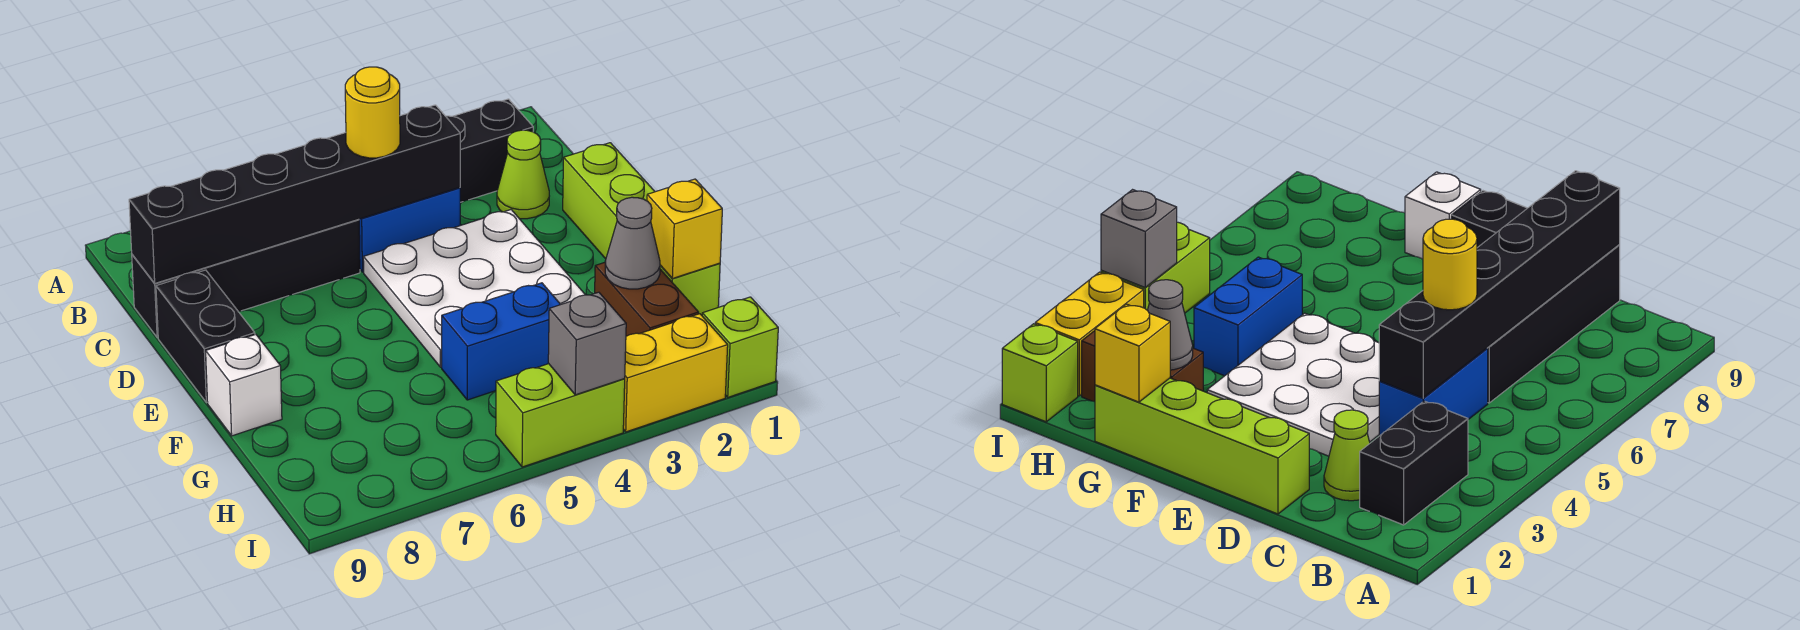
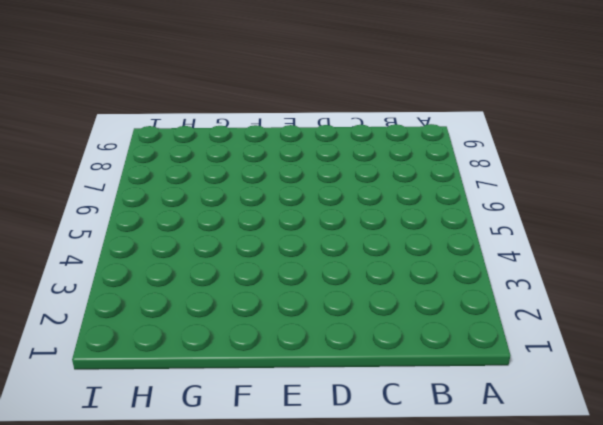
none -> black 1x2 brick [446,99,533,202]
none -> lime 1x1 cone [497,130,549,219]
none -> blue 1x2 brick [359,188,460,272]

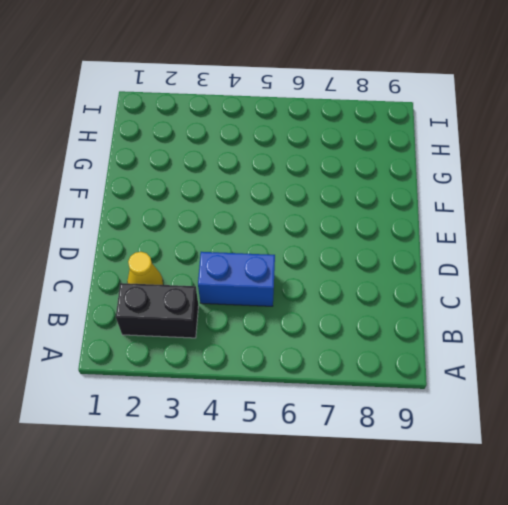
yellow 1x1 cone [127,252,163,285] -> lime 1x1 cone [497,130,549,219]
none -> black 1x4 brick [132,219,360,338]
none -> lime 1x4 brick [563,143,720,315]
none -> white 3x3 plate [363,210,585,367]

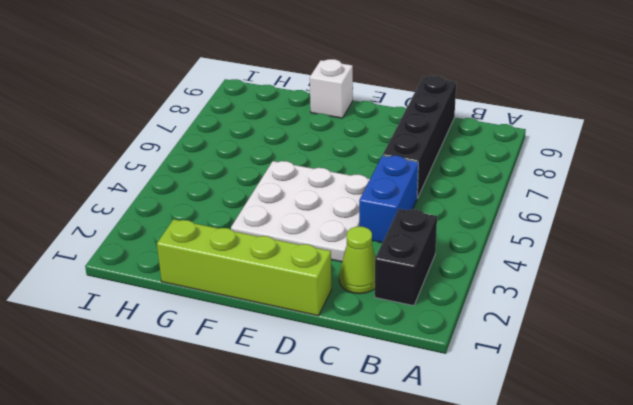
none -> black 1x2 brick [156,270,255,403]
none -> brown 1x2 brick [595,262,699,336]
none -> blue 1x2 brick [442,283,561,400]

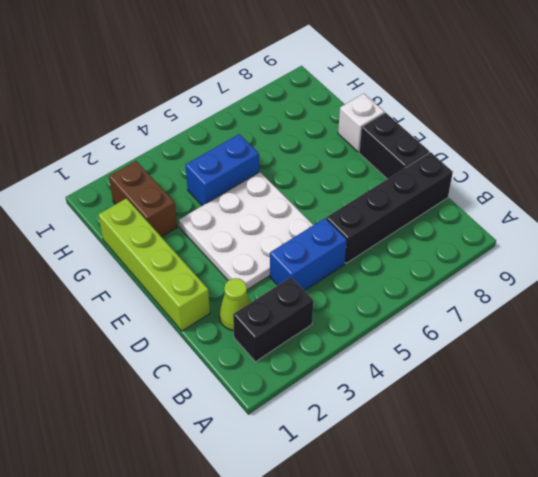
none -> lime 1x1 brick [702,297,778,397]
none -> yellow 1x2 brick [623,314,728,432]
none -> lime 1x2 brick [496,364,625,467]

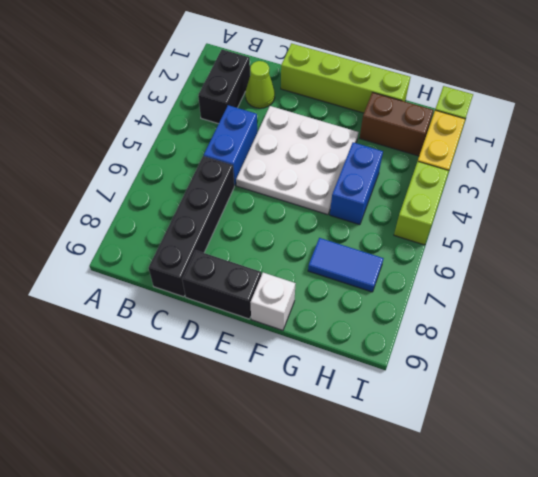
blue 1x2 tile [308,238,384,292] -> none
none -> black 1x6 brick [129,105,460,283]
none -> yellow 1x1 brick [647,179,722,279]
none -> grey 1x1 cone [605,197,660,289]

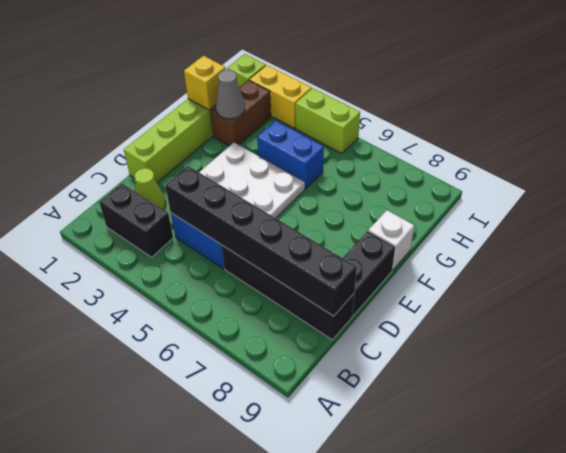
none -> grey 1x1 brick [548,292,626,395]
none -> yellow 1x1 round brick [345,67,400,158]

